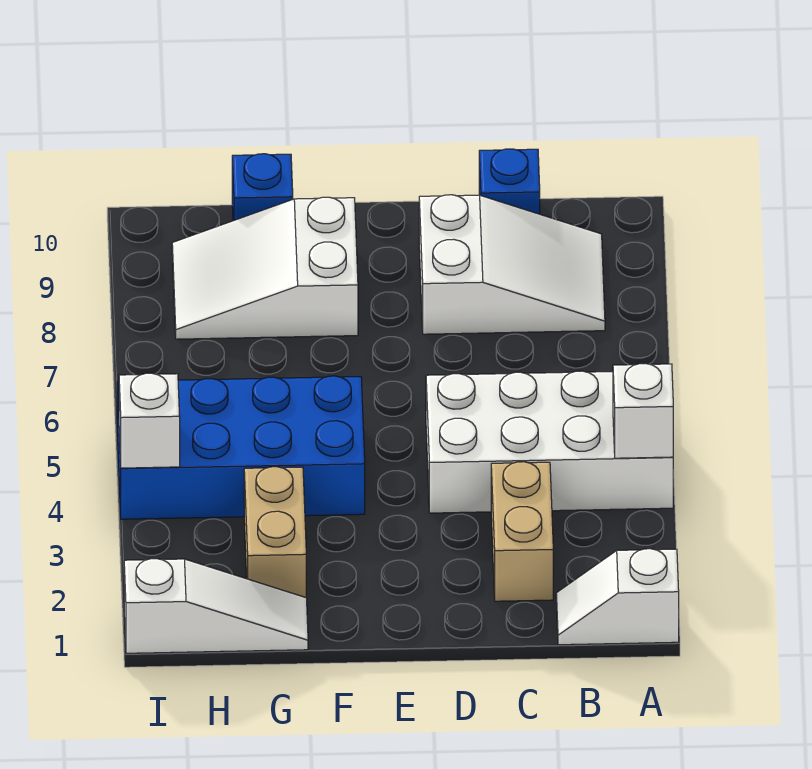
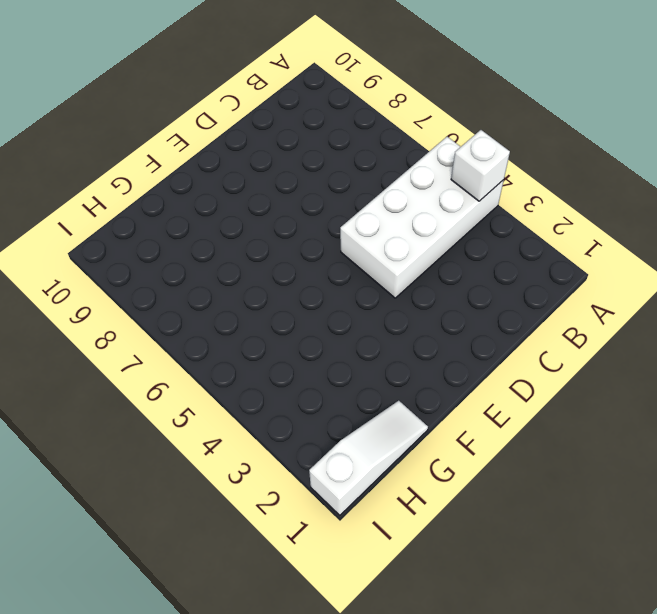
none -> white 1x2 slope [556,549,679,645]
none -> white 2x3 slope [419,195,605,334]
none -> tan 1x2 brick [491,462,553,601]

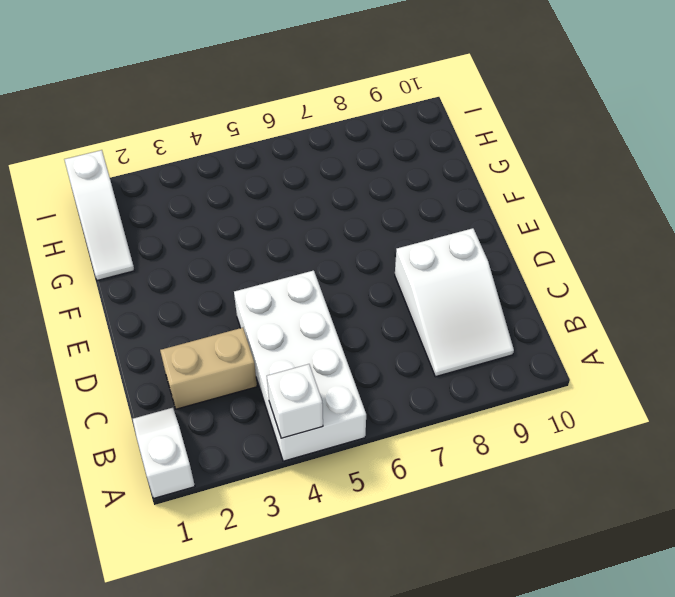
none -> blue 1x1 brick [479,149,540,214]
none -> blue 2x4 brick [117,376,365,519]
none -> white 2x3 slope [172,197,358,339]

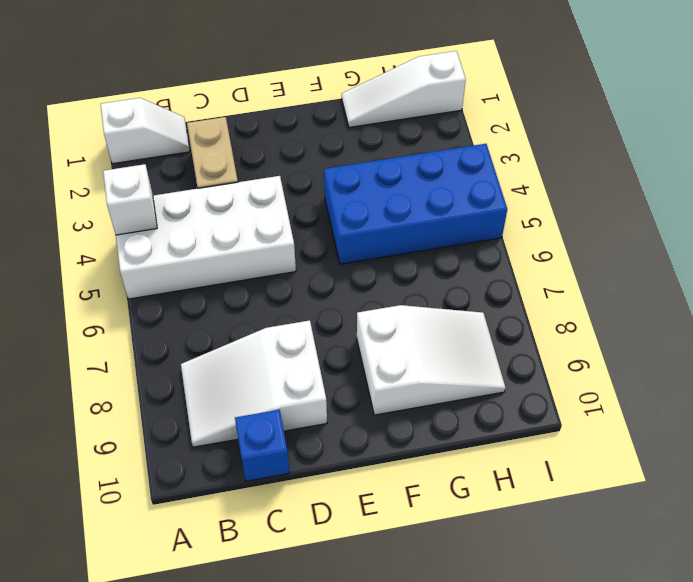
none -> tan 1x2 brick [244,467,306,597]
none -> blue 1x1 brick [232,154,293,221]
none -> white 1x1 brick [119,373,180,468]

